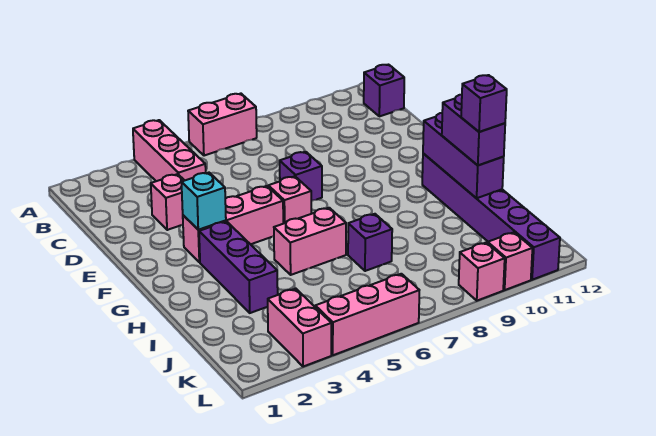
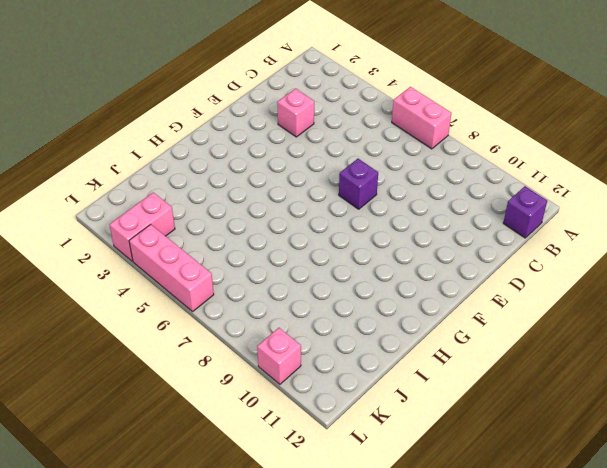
none -> pink 1x3 brick [133,120,206,181]
none -> pink 1x3 brick [183,186,283,262]
none -> pink 1x1 brick [268,176,311,224]

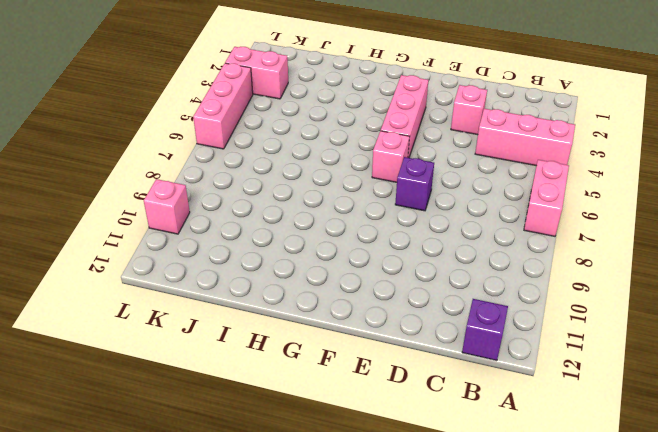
none -> purple 1x3 brick [199,221,278,313]
none -> purple 1x6 brick [422,154,560,280]
none -> pink 1x2 brick [274,208,346,275]

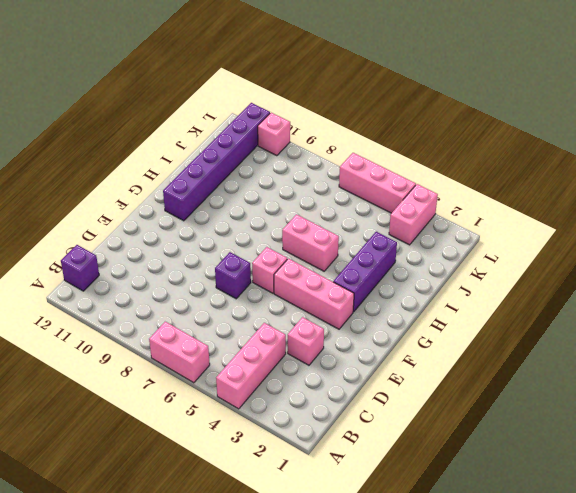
none -> purple 1x1 brick [348,214,392,271]
none -> pink 1x1 brick [459,242,505,301]
none -> cyan 1x1 brick [181,173,226,230]

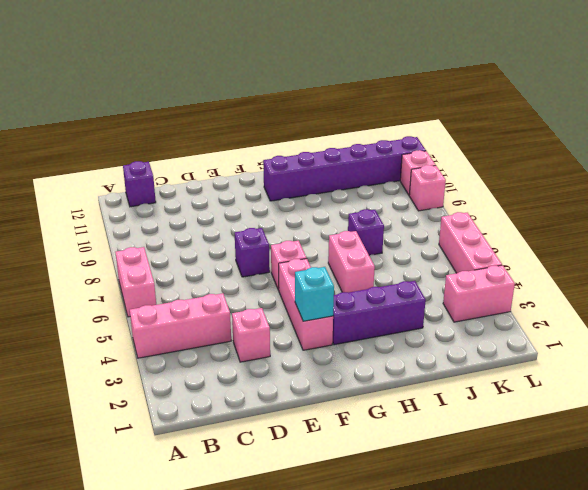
none -> purple 1x3 brick [423,113,504,198]
none -> purple 1x2 brick [442,95,505,165]
none -> purple 1x1 brick [461,75,507,132]

